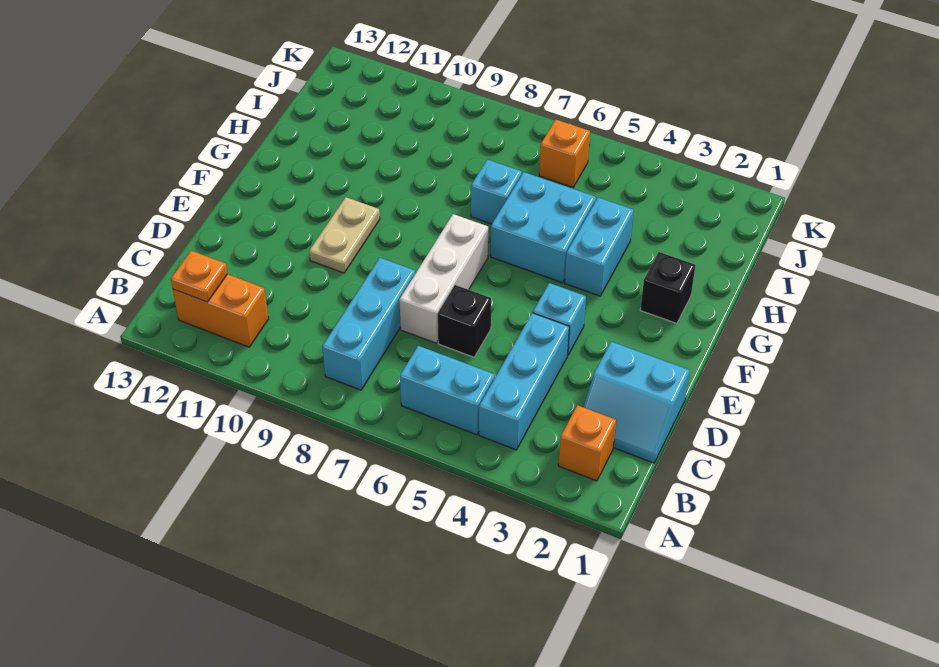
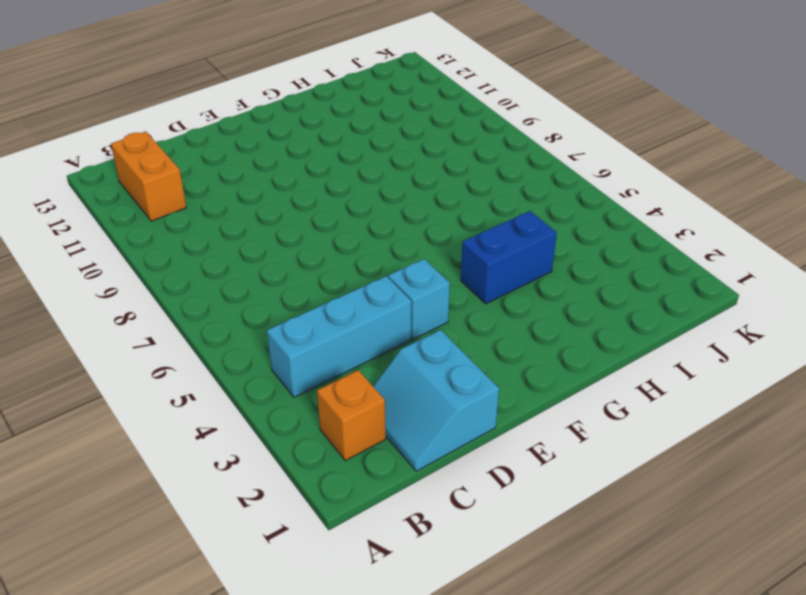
blue 1x2 brick [461,211,557,304] -> cyan 1x2 brick [565,198,634,296]
none -> cyan 1x2 brick [400,346,495,435]
none -> cyan 1x3 brick [322,258,415,390]
none -> black 1x1 brick [438,285,491,357]

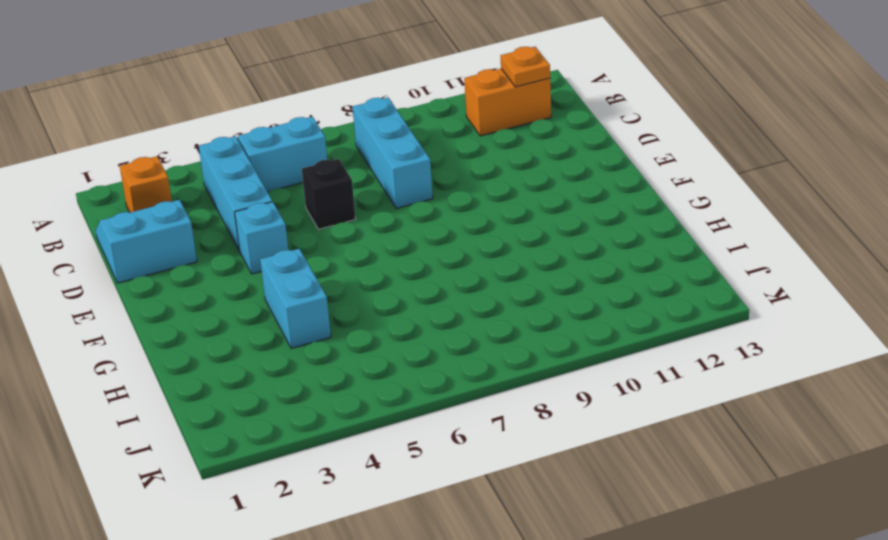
none -> white 1x3 brick [399,214,488,343]
none -> tan 1x2 plate [309,197,380,273]
none -> black 1x1 brick [640,252,696,323]

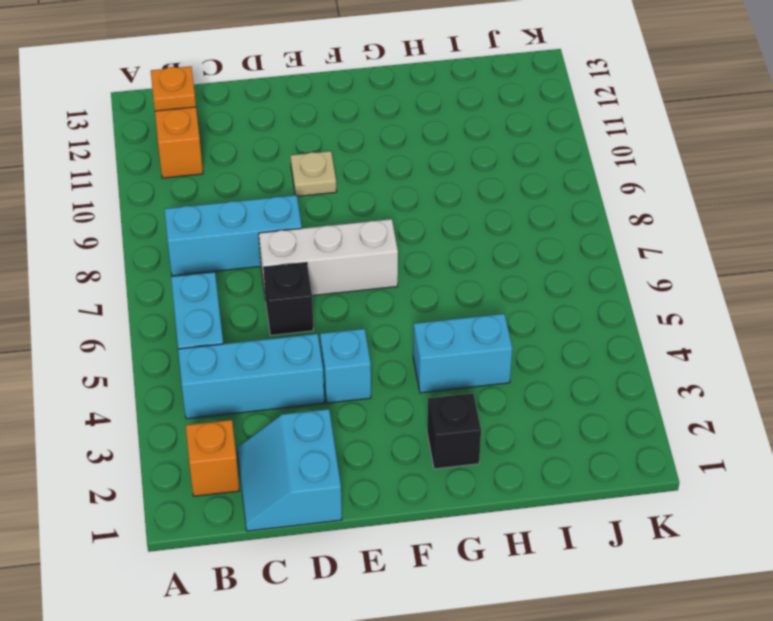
tan 1x1 plate [290,151,337,196] -> tan 1x2 plate [309,197,380,273]
none -> cyan 2x2 brick [491,172,596,283]
none -> cyan 1x1 brick [471,160,522,224]
none -> orange 1x1 brick [539,120,590,187]

